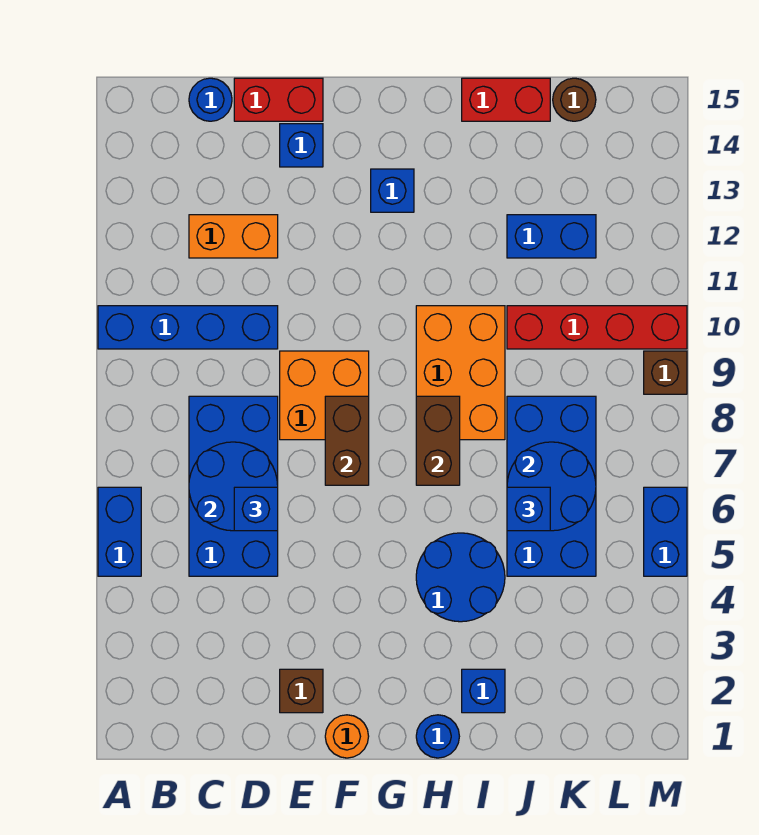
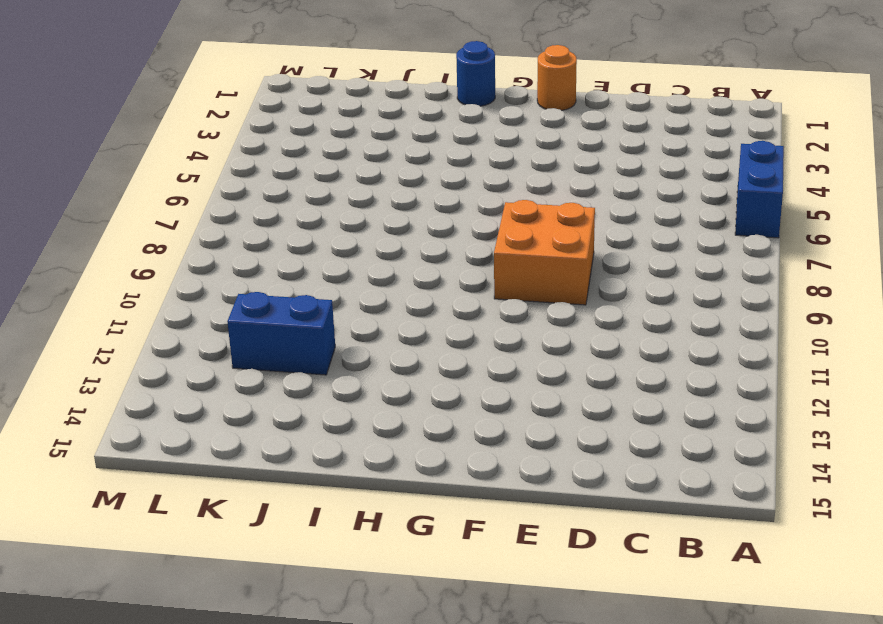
none -> blue 1x4 brick [98,306,278,349]
none -> blue 2x4 brick [189,396,278,576]
none -> orange 1x2 brick [189,215,278,258]

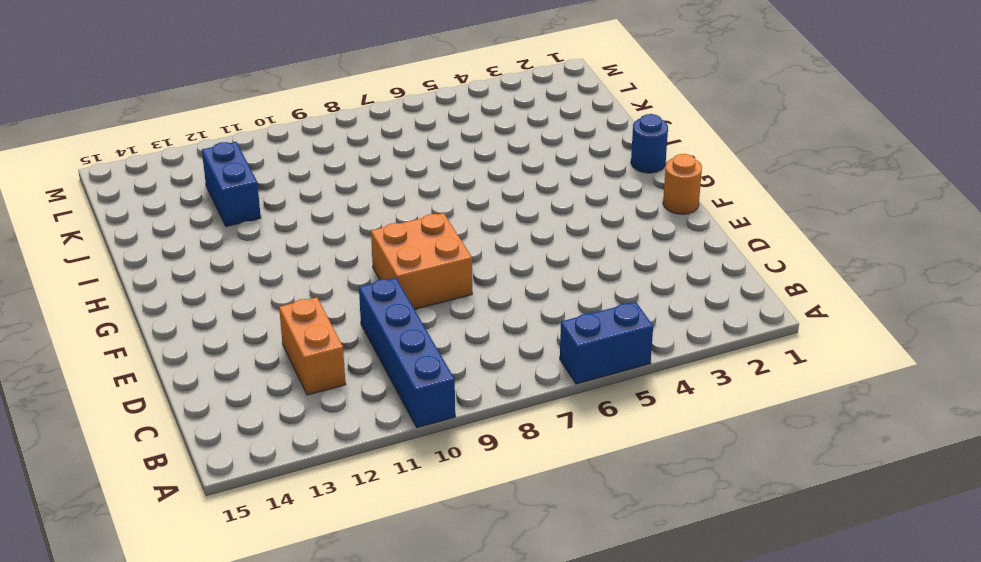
none -> blue 2x4 brick [189,396,278,576]
none -> blue 1x1 round brick [189,78,232,121]
none -> red 1x2 brick [234,78,323,121]

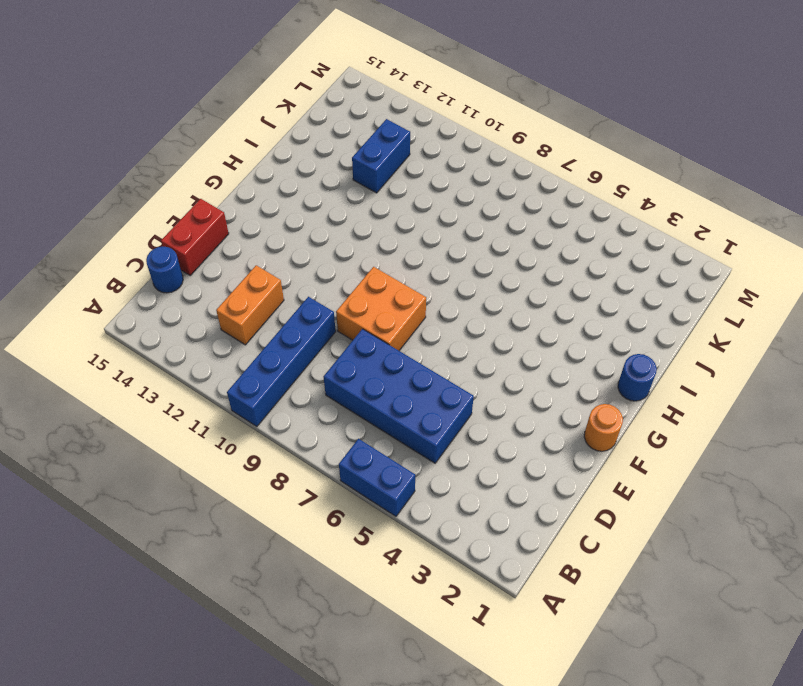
none -> brown 1x1 brick [280,669,323,713]
none -> blue 1x1 brick [280,124,323,167]
none -> blue 1x1 brick [371,169,414,212]

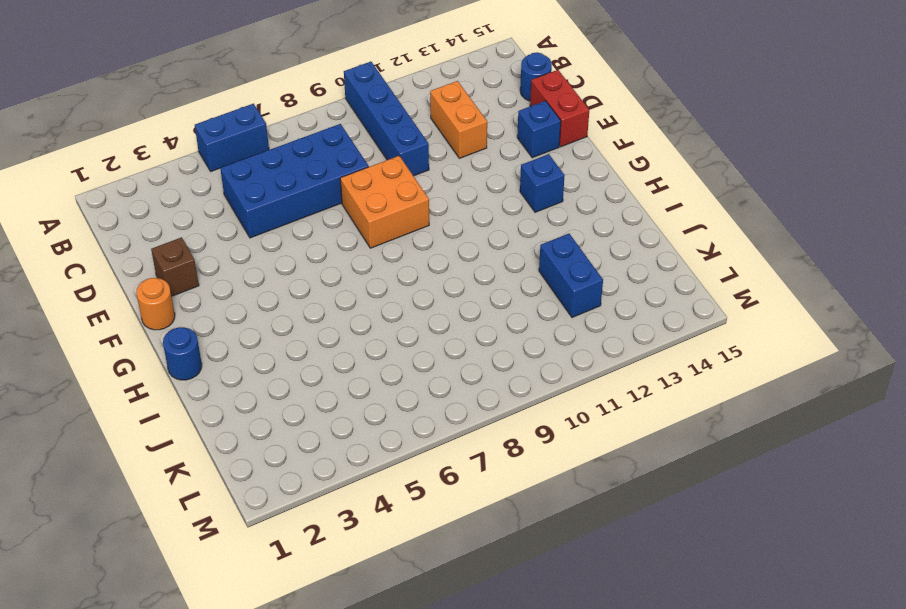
none -> blue 2x2 round brick [416,533,505,622]
none -> orange 2x3 brick [416,306,505,440]
none -> blue 1x1 brick [462,669,505,713]

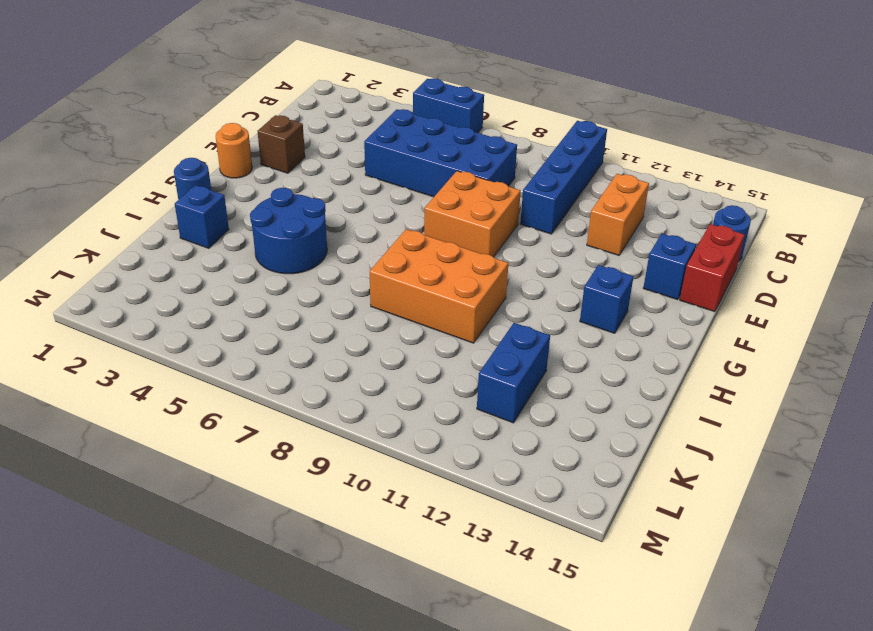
none -> red 1x2 brick [462,78,550,121]
none -> blue 2x4 brick [507,396,596,576]
none -> red 1x4 brick [507,306,687,349]

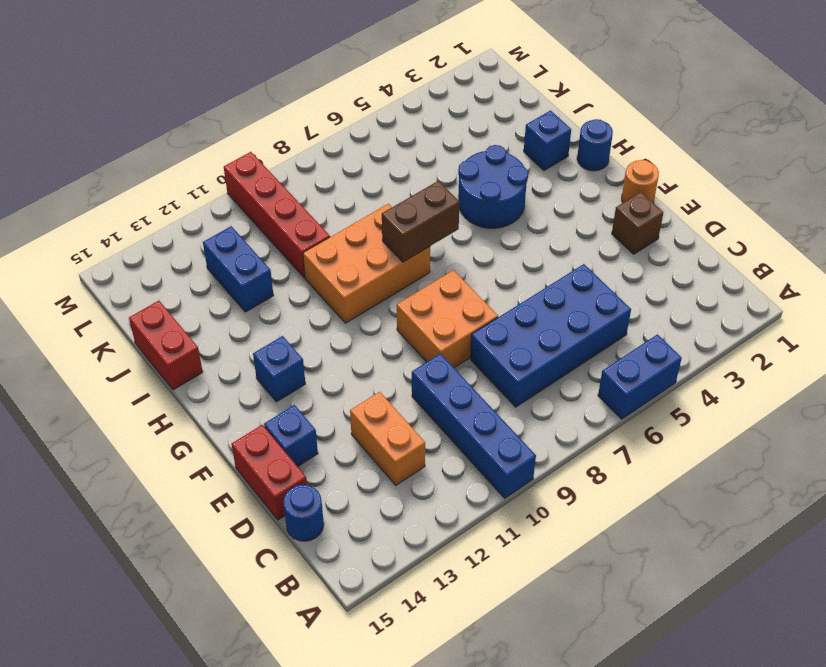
none -> blue 2x4 brick [507,396,596,576]
none -> brown 1x1 round brick [553,78,596,121]
none -> blue 1x2 brick [644,487,687,576]

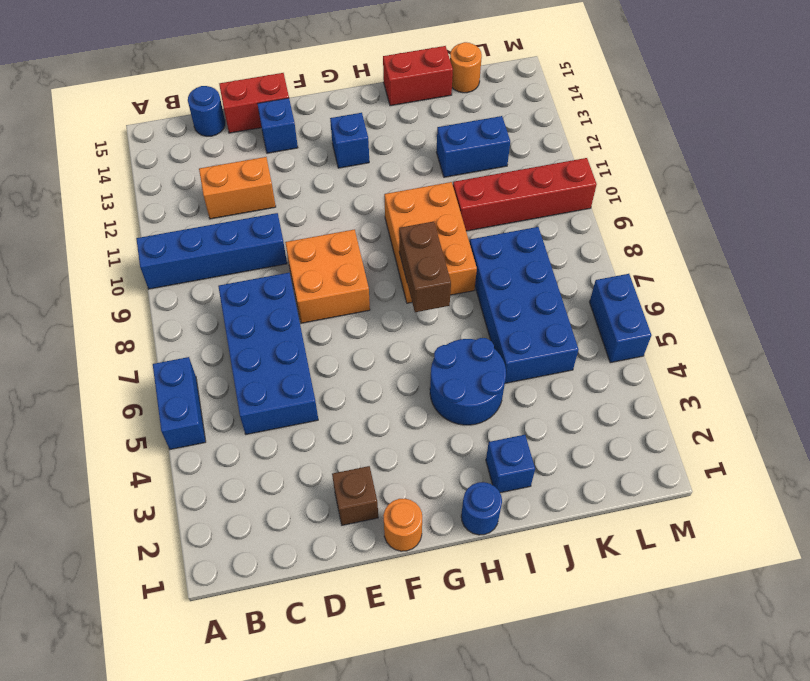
orange 1x1 round brick [450,42,482,93] -> brown 1x1 round brick [553,78,596,121]
none -> brown 1x1 brick [644,351,687,394]
none -> blue 2x2 round brick [189,442,278,531]
none -> brown 1x2 brick [325,396,369,485]

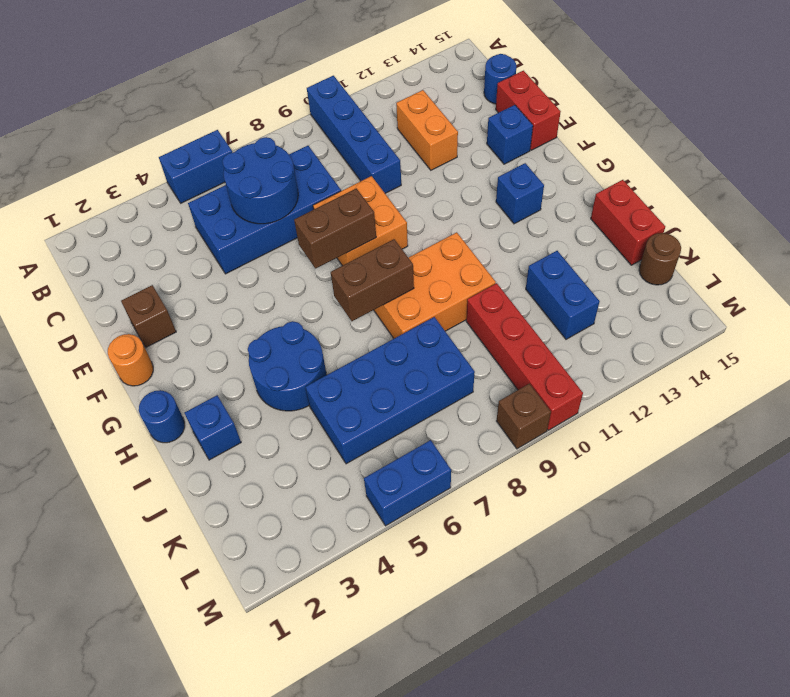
none -> blue 2x2 round brick [507,442,596,531]
none -> blue 1x1 brick [234,487,278,531]
none -> blue 1x1 brick [507,487,550,531]

